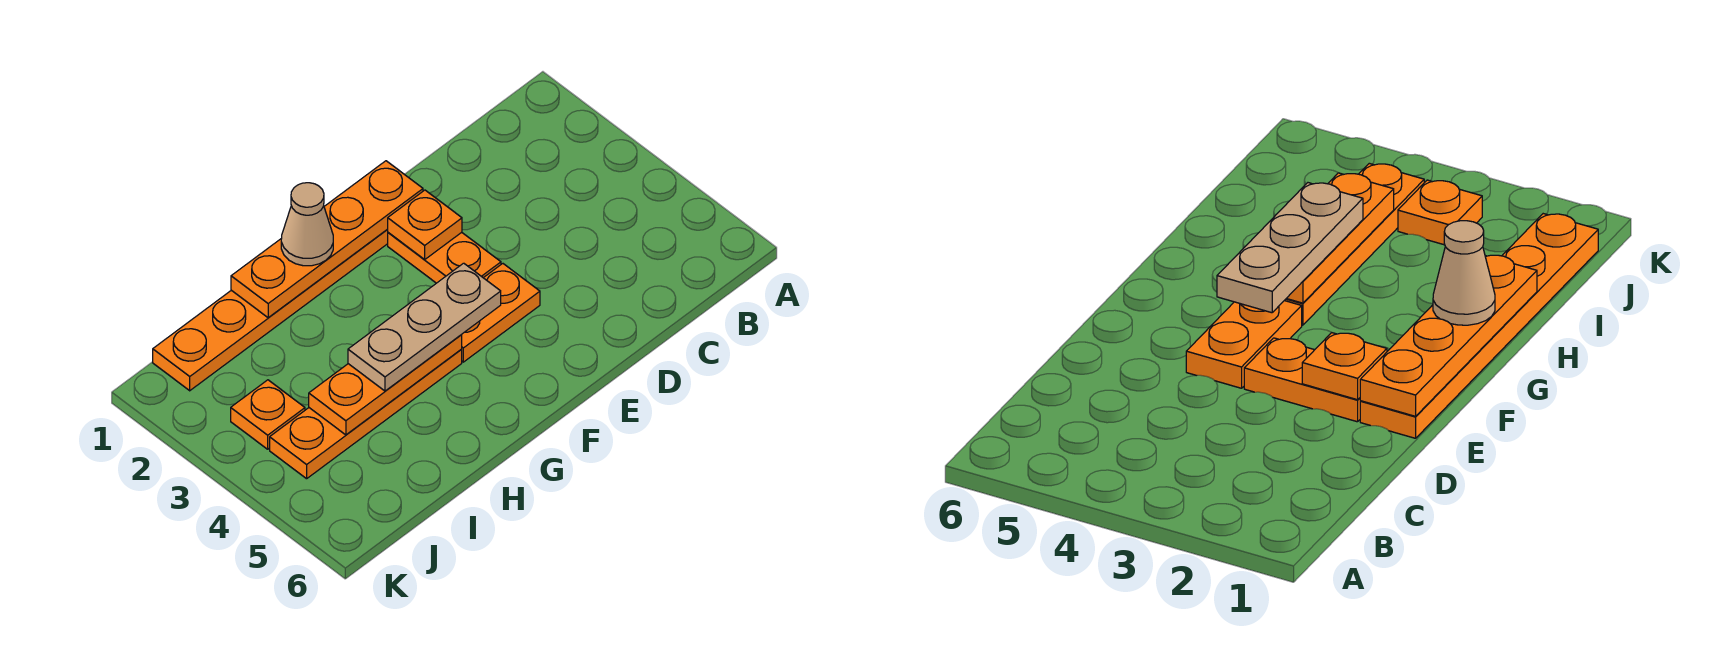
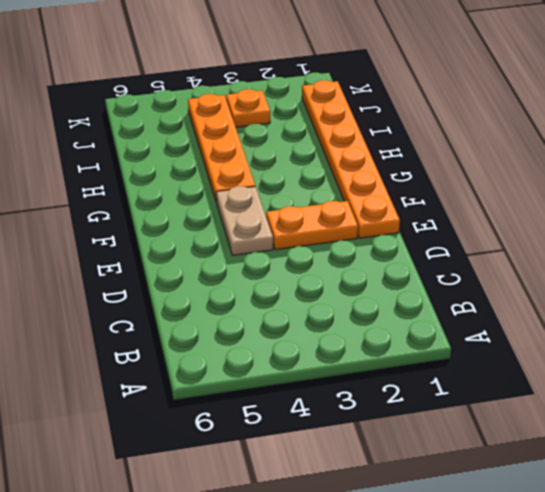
tan 1x2 plate [216,186,273,255] -> orange 1x2 plate [461,264,540,362]
none -> orange 1x4 plate [231,161,423,318]
none -> orange 1x1 plate [388,190,462,259]

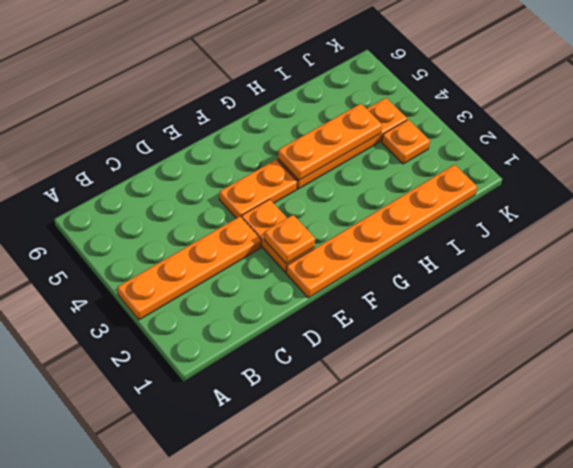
orange 1x4 plate [118,216,262,320] -> orange 1x4 plate moved to [231,161,423,318]
none -> tan 1x3 plate [348,263,501,391]
none -> tan 1x1 cone [281,183,333,266]

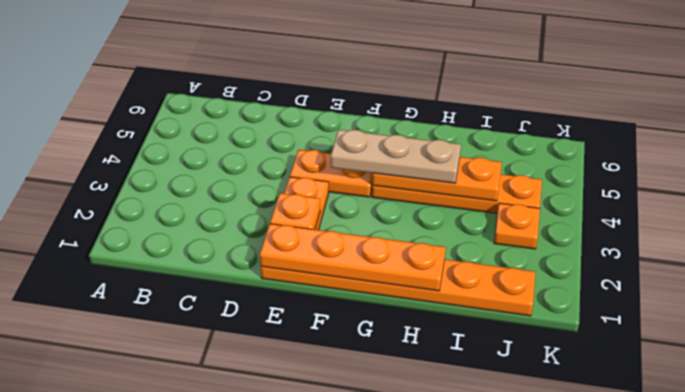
none -> tan 1x1 cone [281,183,333,266]

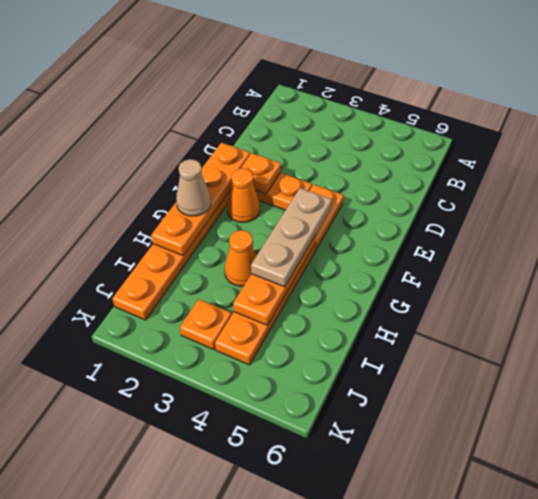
orange 1x1 cone [227,168,260,222] -> none
orange 1x1 cone [225,230,256,286] -> none

